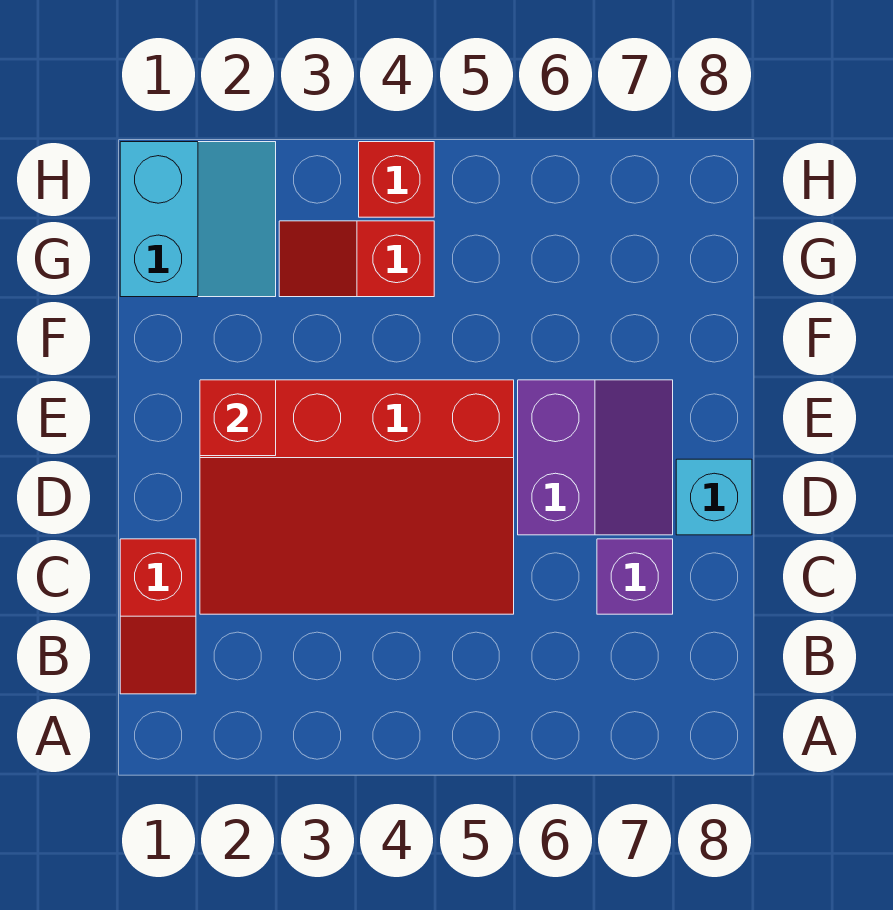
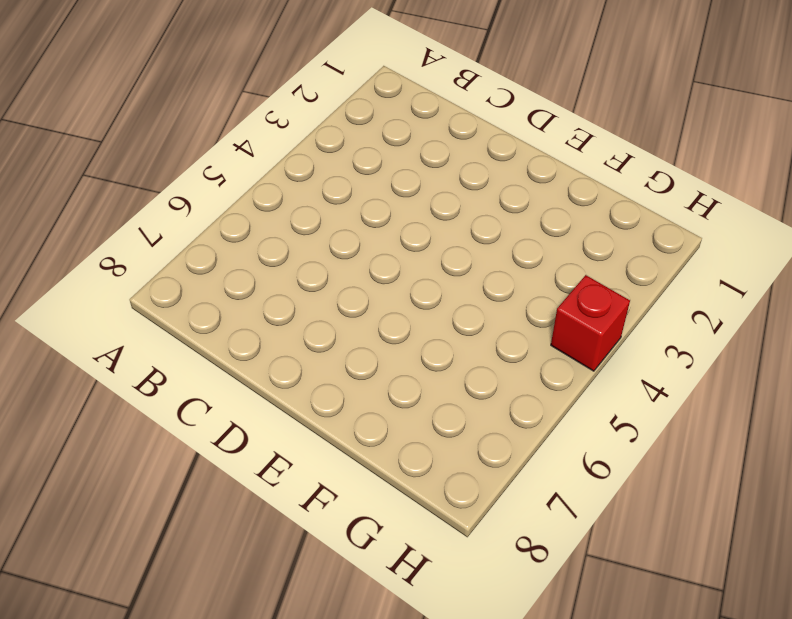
none -> red 1x2 slope [120,539,196,694]
none -> red 3x4 slope [200,380,514,614]

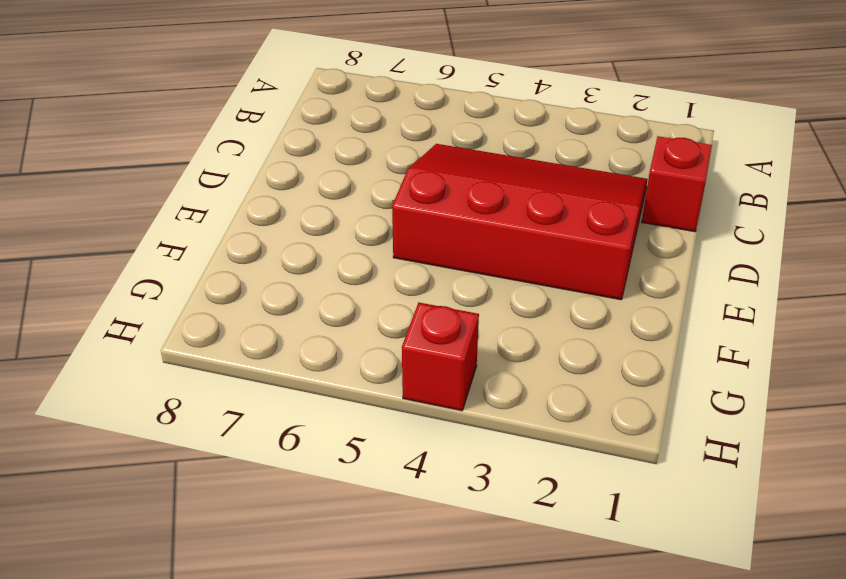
none -> purple 1x1 brick [597,539,673,614]
none -> purple 2x2 slope [518,380,673,535]

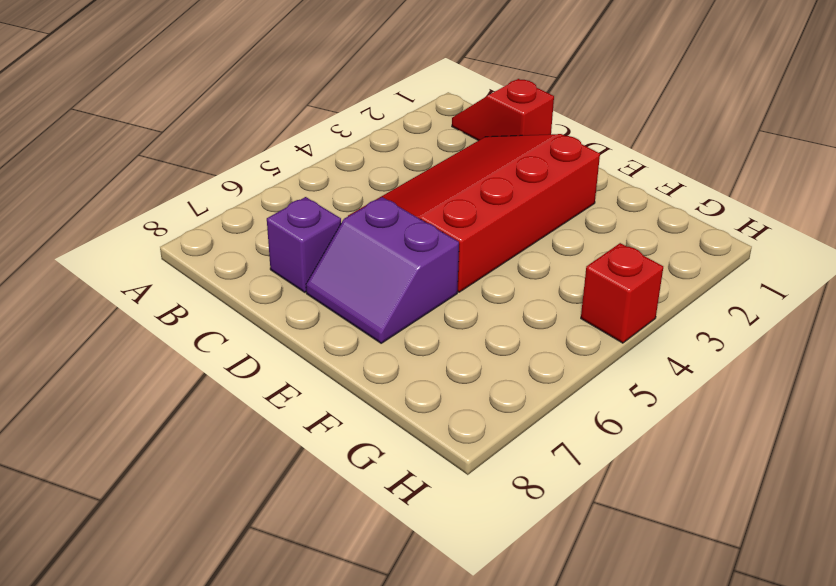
none -> cyan 1x1 brick [676,459,752,535]
none -> cyan 2x2 slope [120,142,276,297]

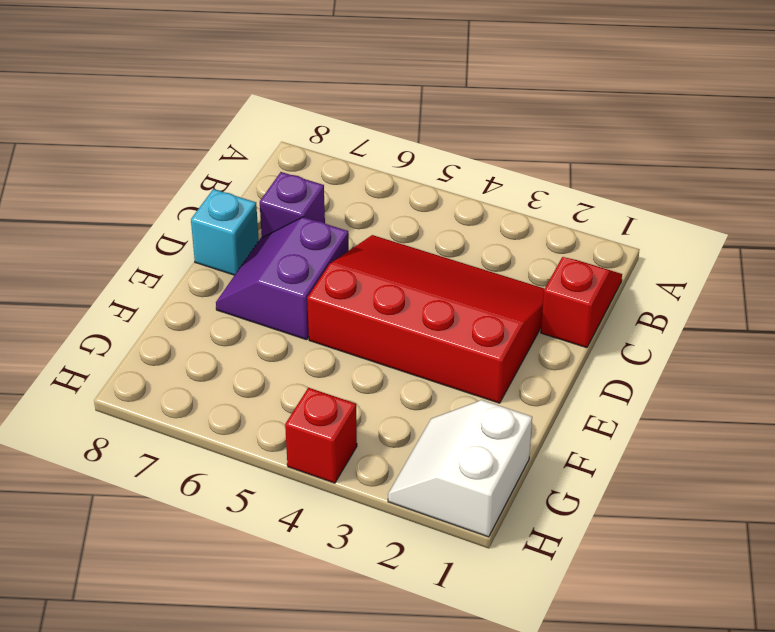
white 2x2 slope [388,400,532,537] -> cyan 2x2 slope [120,142,276,297]
none -> red 1x2 slope [279,221,434,297]
none -> red 1x1 brick [200,380,276,456]

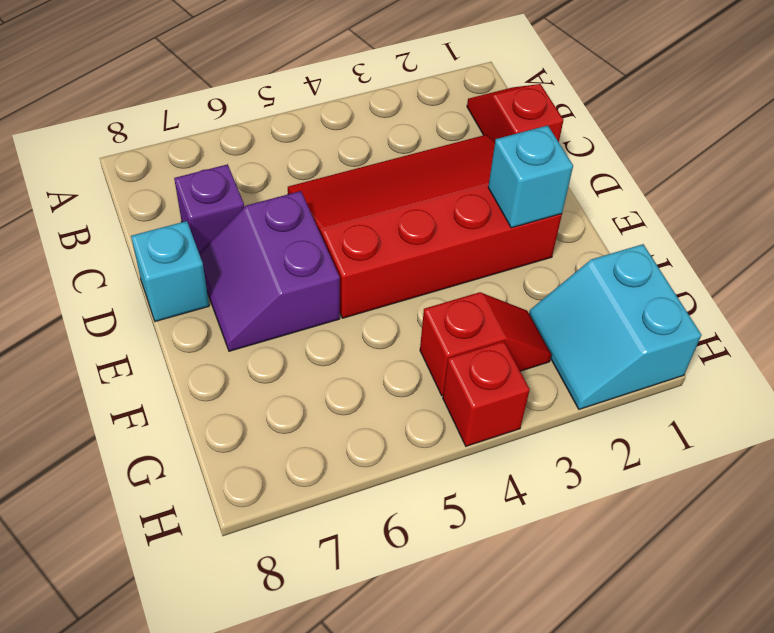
cyan 1x1 brick [488,126,573,228] -> red 1x1 brick [200,380,276,456]

